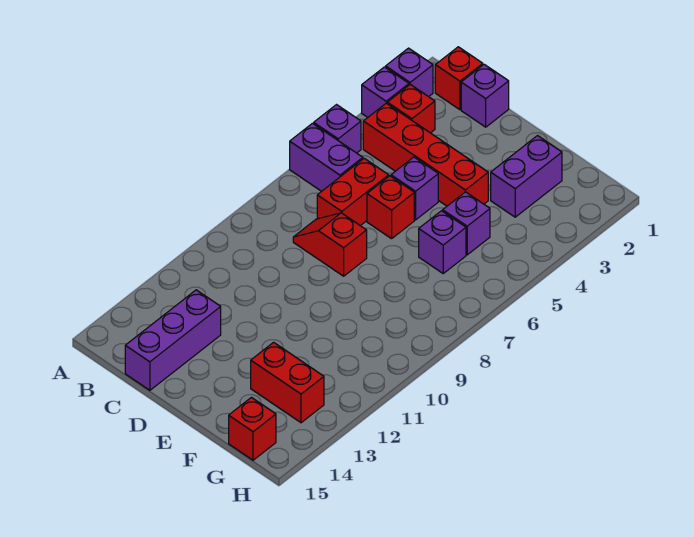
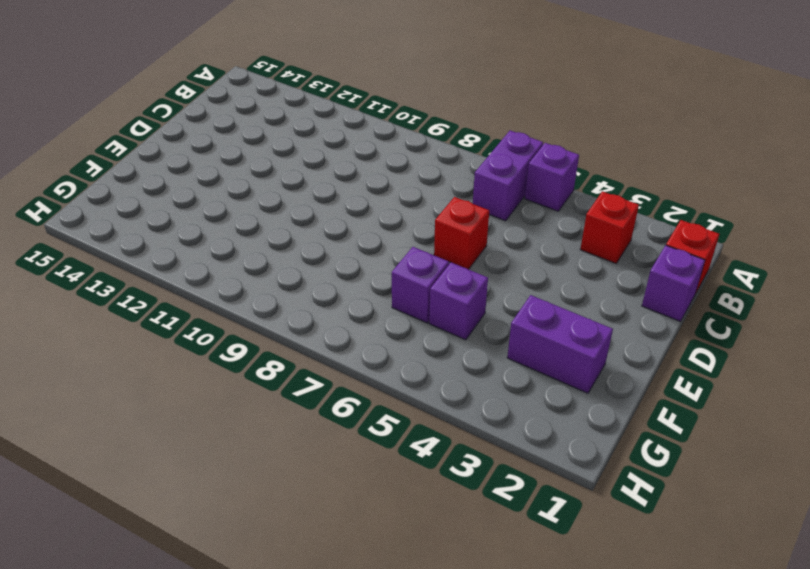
none -> purple 1x1 brick [386,48,433,97]
none -> purple 1x1 brick [362,67,409,117]
none -> red 1x4 brick [363,103,488,206]

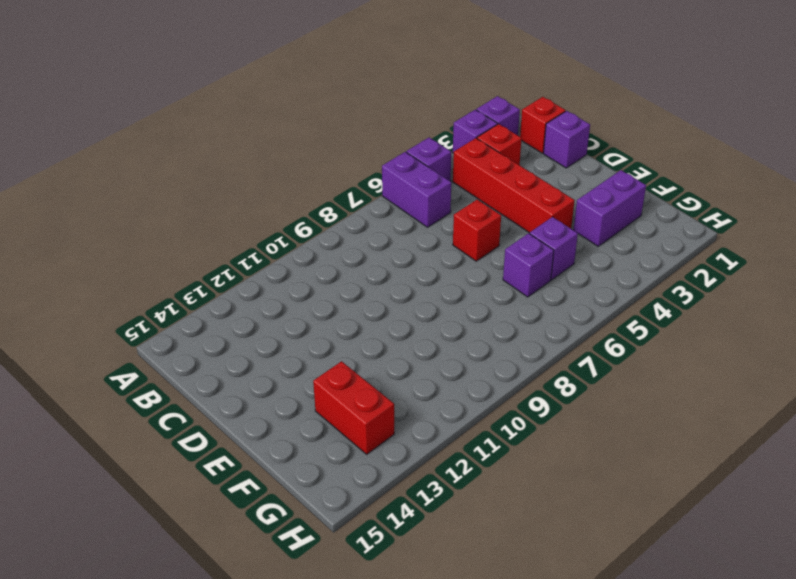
none -> red 1x2 brick [317,158,389,226]
none -> red 1x2 slope [293,213,367,276]
none -> purple 1x3 brick [125,290,221,390]

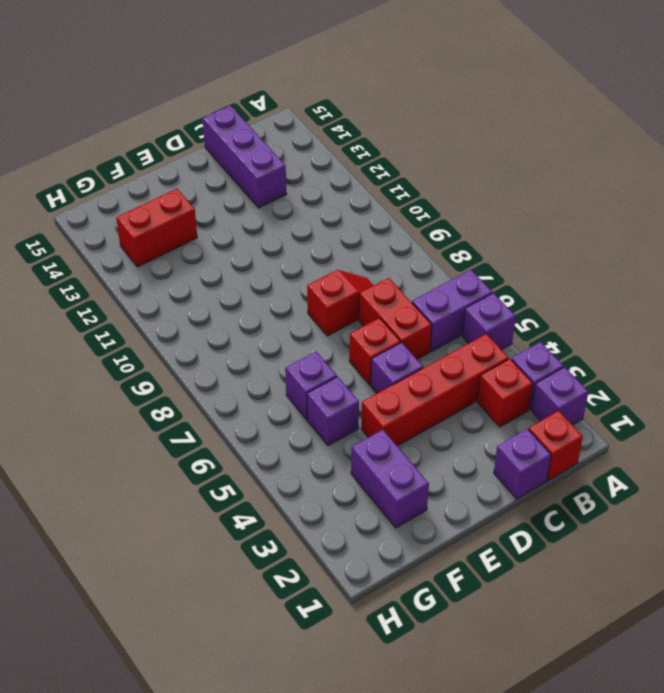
none -> red 1x1 brick [229,398,276,460]

